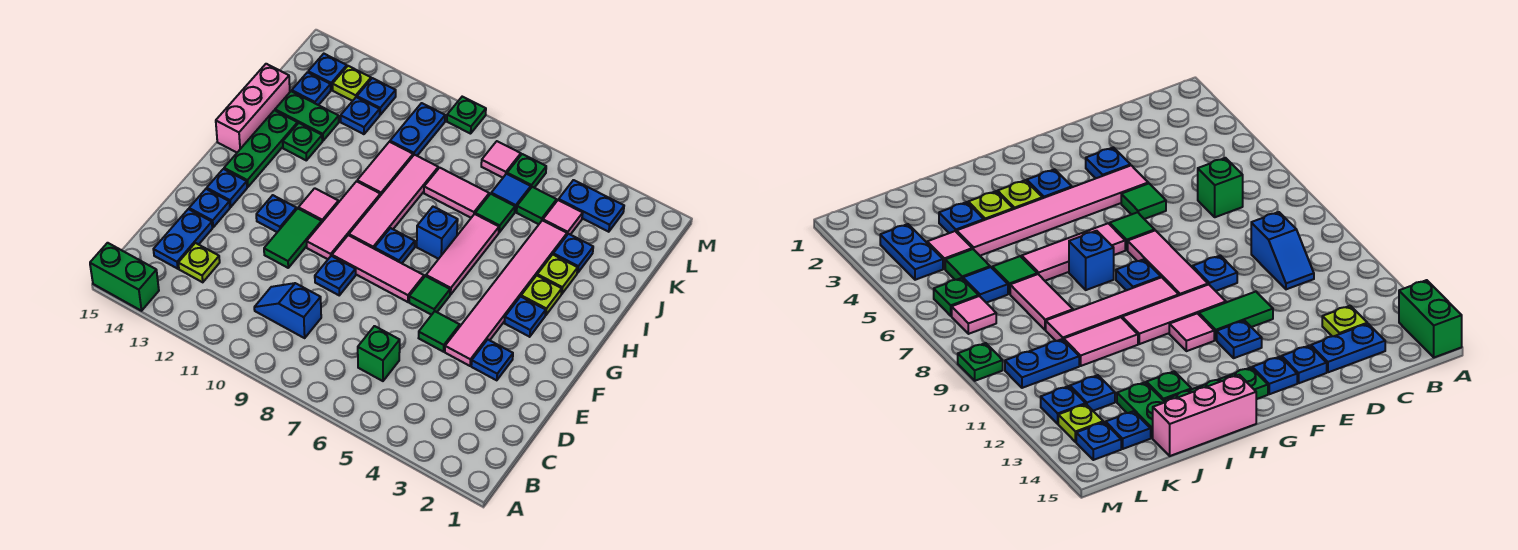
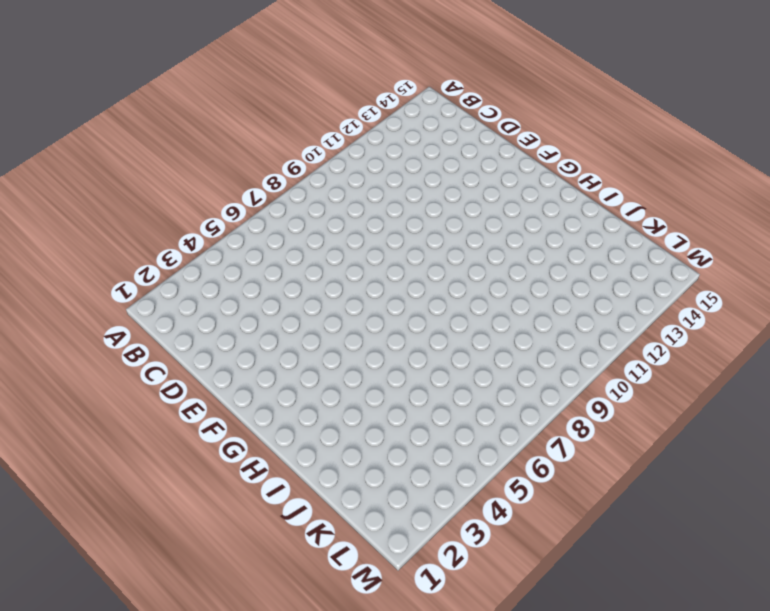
none -> green 1x2 brick [90,243,159,311]
none -> green 1x1 brick [358,326,400,381]
none -> blue 1x2 slope [254,283,321,338]
none -> lime 1x1 plate [178,243,220,282]

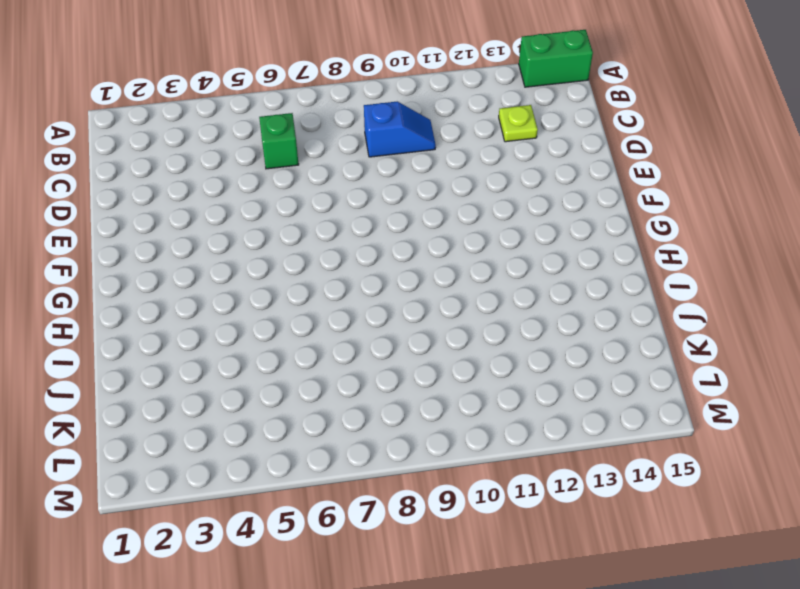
none -> blue 1x2 plate [153,209,212,269]
none -> blue 1x1 plate [471,340,513,380]
none -> pink 1x6 tile [445,220,567,366]
none -> green 1x1 tile [419,311,460,352]

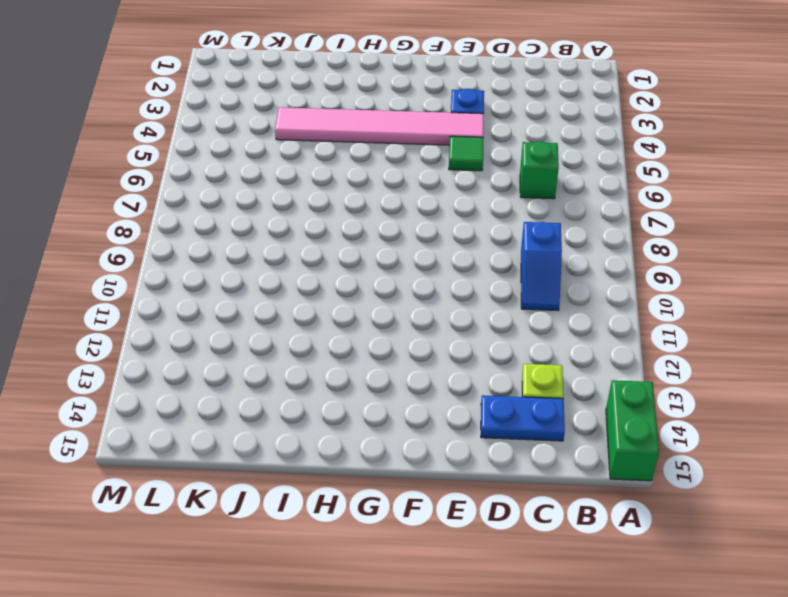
none -> blue 1x1 plate [315,256,356,295]
none -> green 1x2 tile [264,208,322,268]
none -> blue 1x1 plate [189,189,230,227]
none -> green 1x1 tile [409,276,450,315]

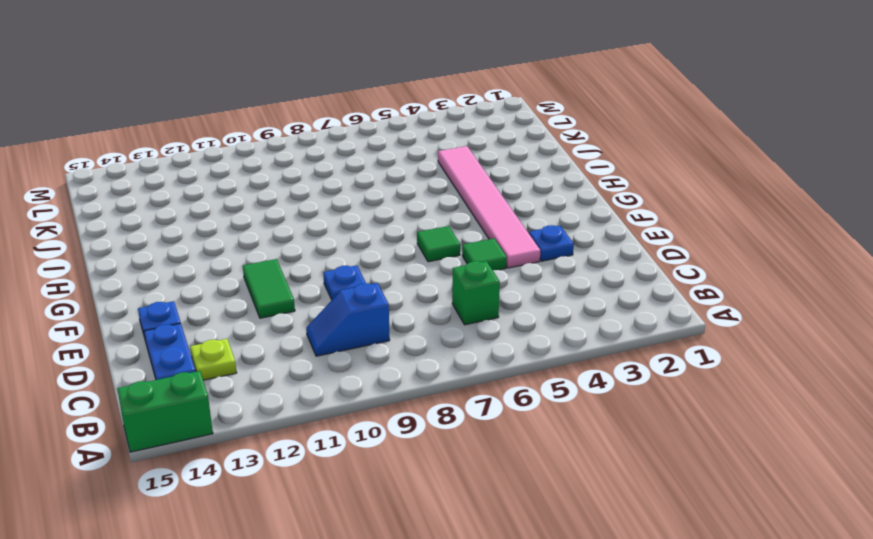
none -> pink 1x3 tile [332,235,424,302]
none -> pink 1x3 tile [307,181,380,259]
none -> blue 1x1 plate [256,195,297,232]
none -> blue 1x1 plate [207,169,247,207]

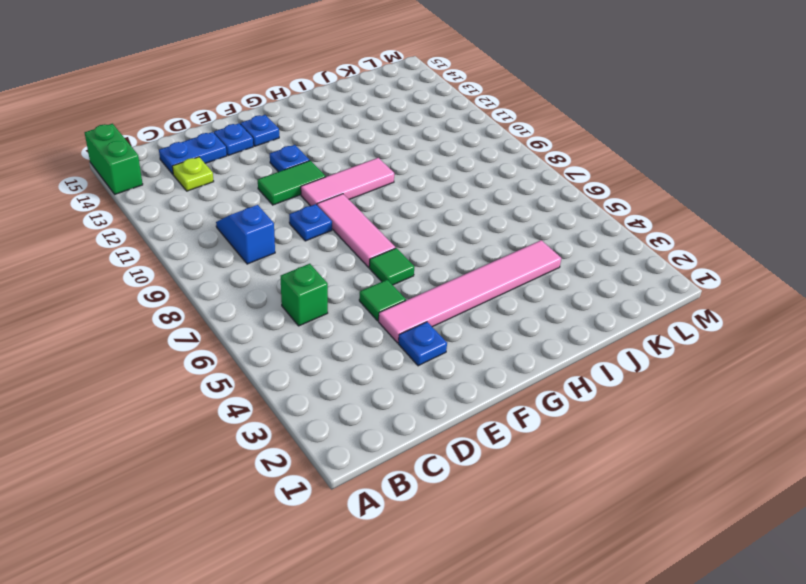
none -> blue 1x1 plate [505,297,546,337]
none -> pink 1x3 tile [426,214,499,295]
none -> blue 1x1 plate [374,228,415,263]
none -> pink 1x4 tile [349,155,438,248]

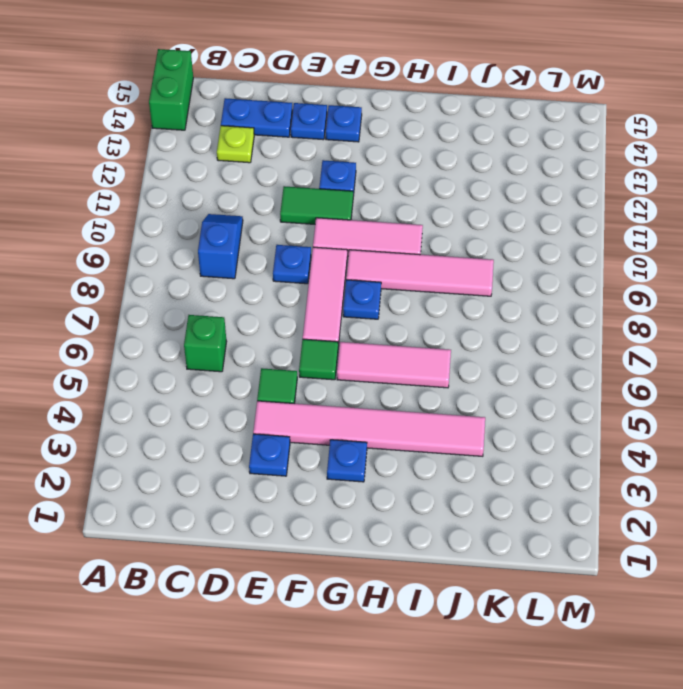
none -> pink 1x1 tile [298,188,339,222]
none -> green 1x3 plate [224,110,298,187]
none -> lime 1x1 plate [521,275,562,315]
none -> blue 1x1 brick [417,207,458,259]

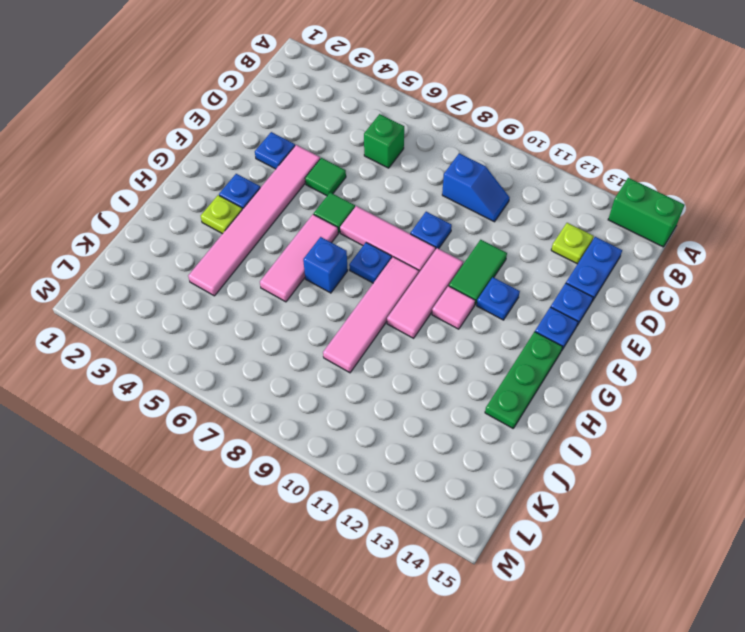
none -> pink 1x3 brick [216,64,290,152]
none -> lime 1x1 plate [537,254,578,294]
none -> pink 1x2 tile [357,142,413,196]
none -> green 1x1 plate [283,123,322,160]

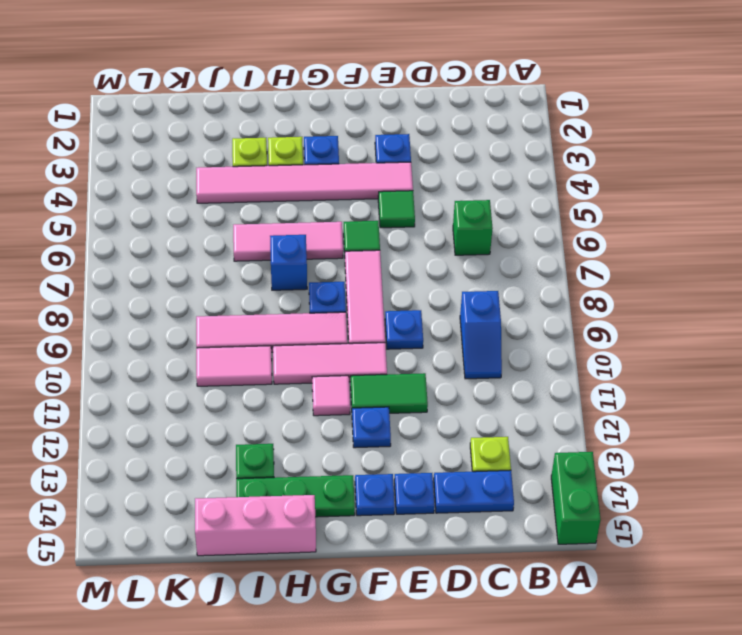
none -> blue 1x1 plate [553,234,593,273]
none -> green 1x1 tile [475,194,515,232]
none -> pink 1x2 tile [424,168,489,218]
none -> green 1x2 plate [275,91,339,141]

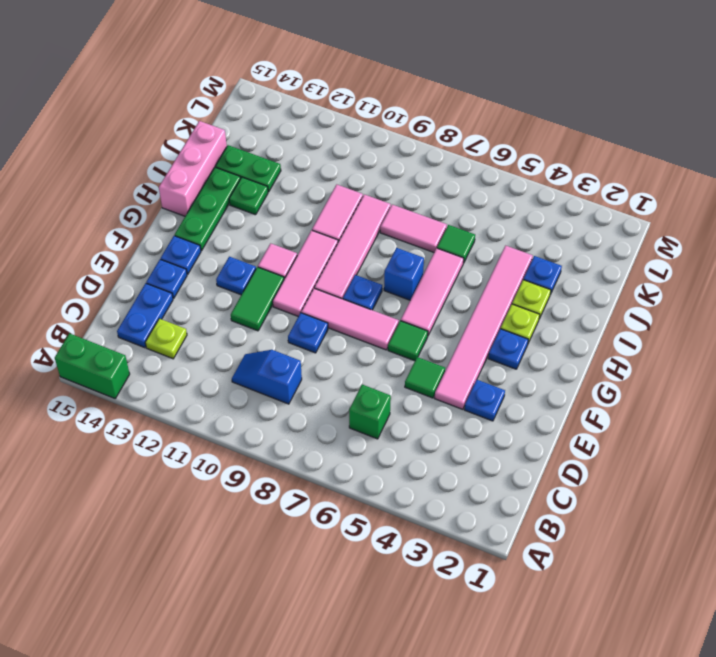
none -> pink 1x1 tile [543,200,583,235]
none -> green 1x1 tile [517,187,557,224]
none -> blue 1x1 tile [491,174,531,212]
none -> blue 1x2 plate [390,103,445,156]

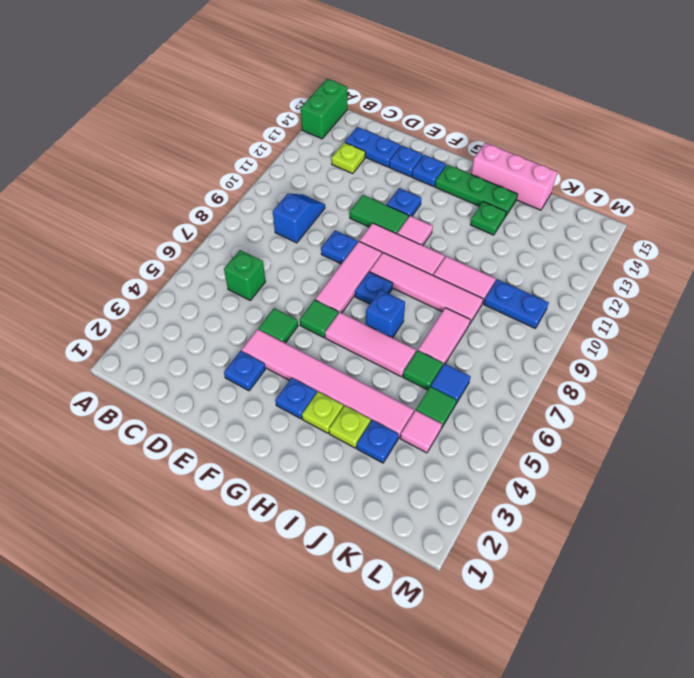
none -> green 1x2 plate [275,91,339,141]
none -> blue 1x1 plate [341,97,380,134]
none -> blue 1x1 plate [292,72,331,105]
none -> blue 1x2 plate [559,180,624,232]

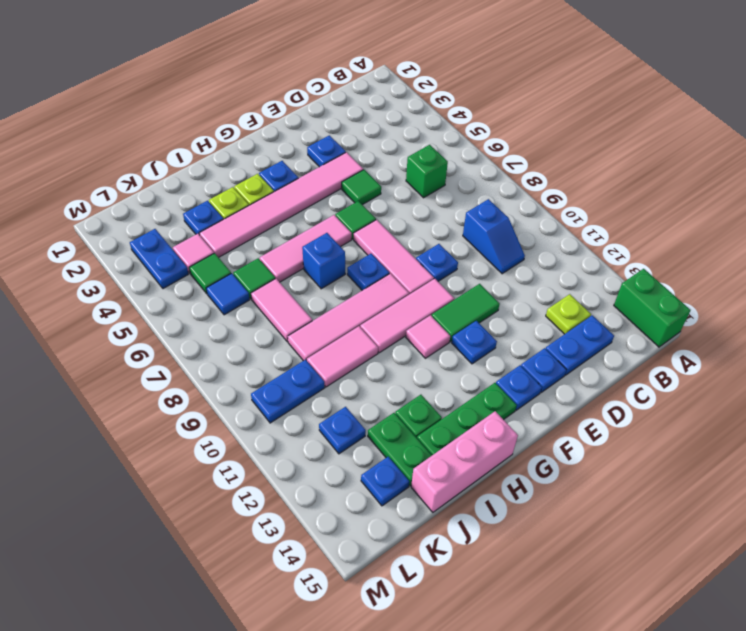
none -> green 1x1 plate [507,154,546,188]
none -> pink 1x1 tile [481,141,521,178]
none -> blue 1x1 plate [357,78,396,115]
none -> lime 1x1 plate [332,66,371,101]

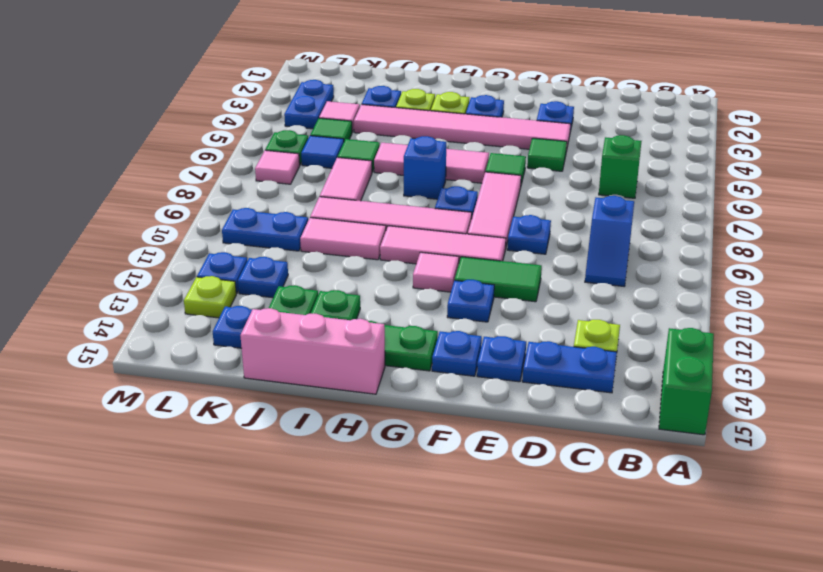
none -> blue 1x1 plate [308,54,347,90]
none -> green 1x1 plate [447,97,486,134]

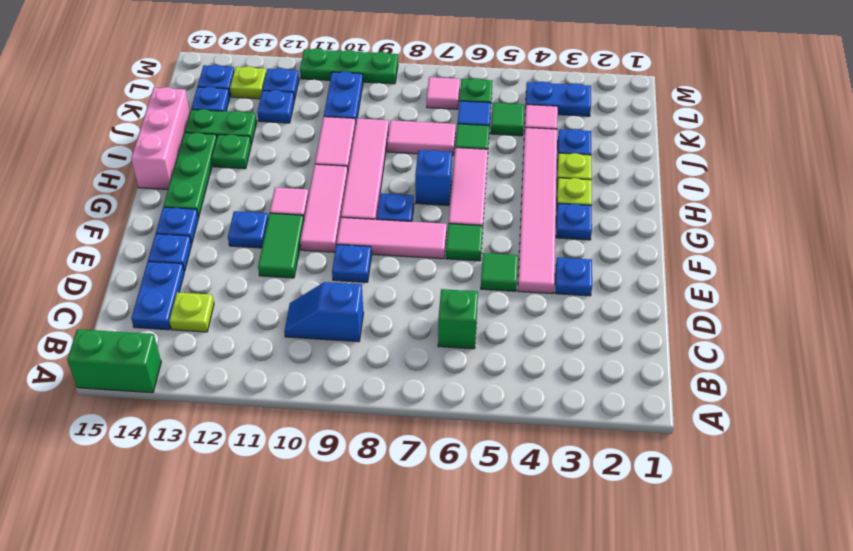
green 1x3 plate [300,48,398,84] -> green 1x1 plate [447,97,486,134]

